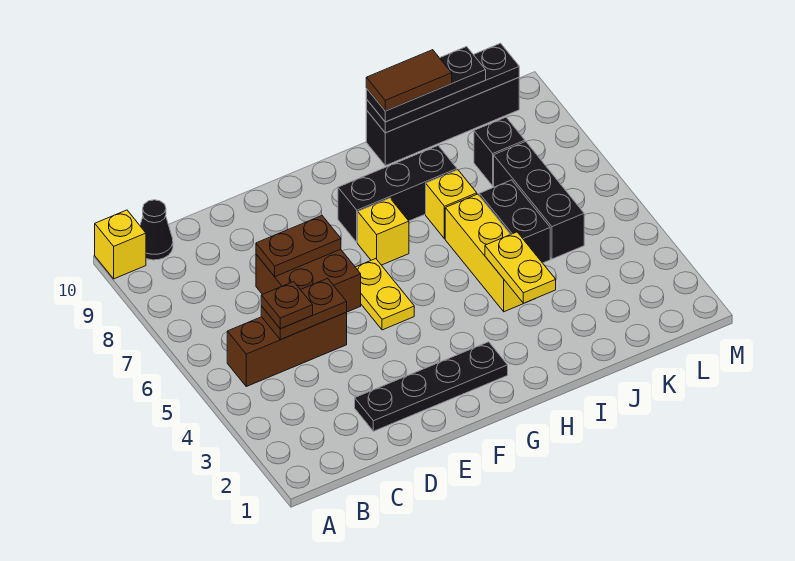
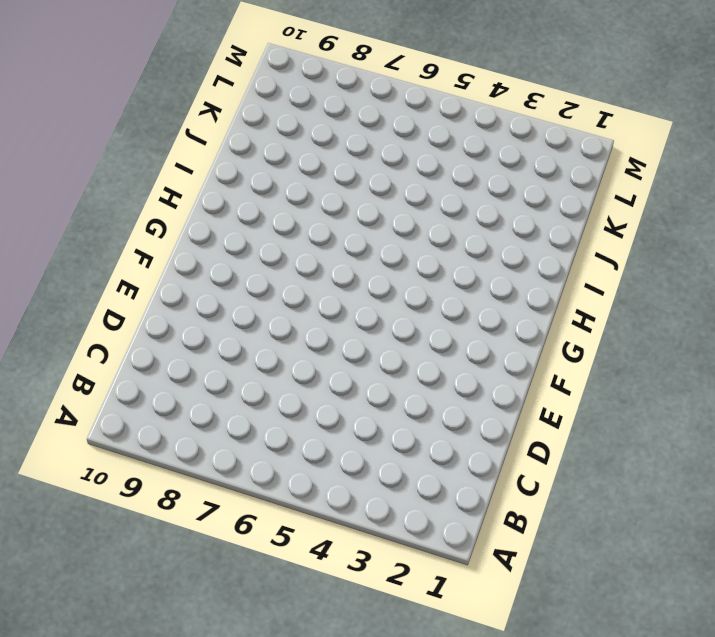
none -> yellow 1x1 brick [95,210,146,279]
none -> brown 1x3 brick [227,312,347,386]
none -> black 1x1 cone [140,200,173,260]

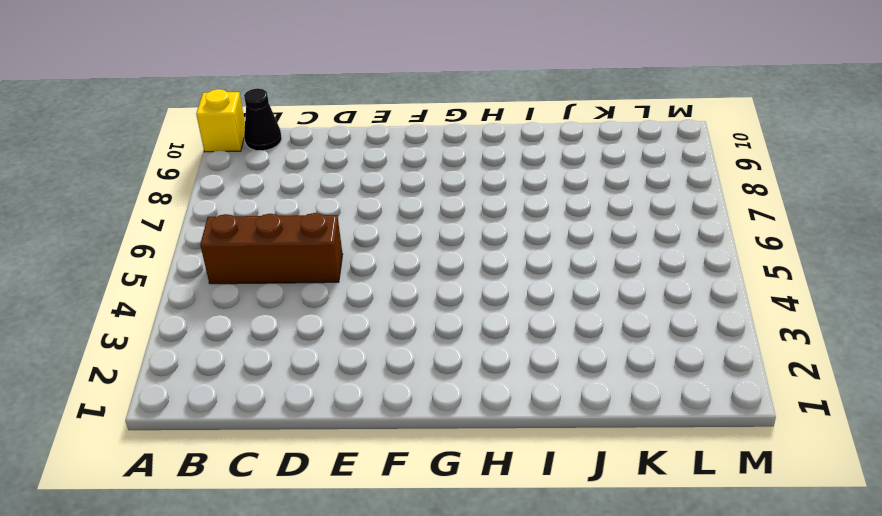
none -> black 1x4 plate [355,342,508,431]
none -> brown 2x2 brick [256,249,361,312]
none -> yellow 1x2 plate [356,259,414,330]

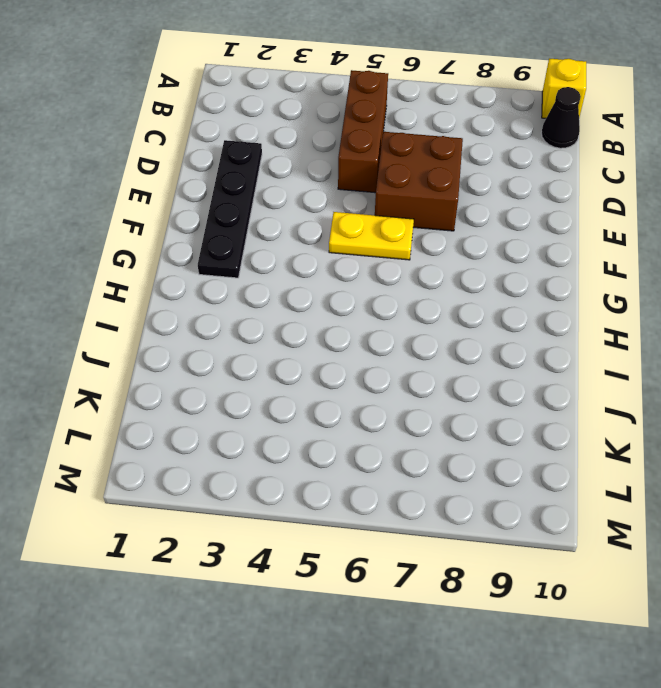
none -> yellow 1x1 brick [358,198,409,265]
none -> black 1x3 brick [338,146,457,243]
none -> yellow 1x3 brick [445,194,524,312]

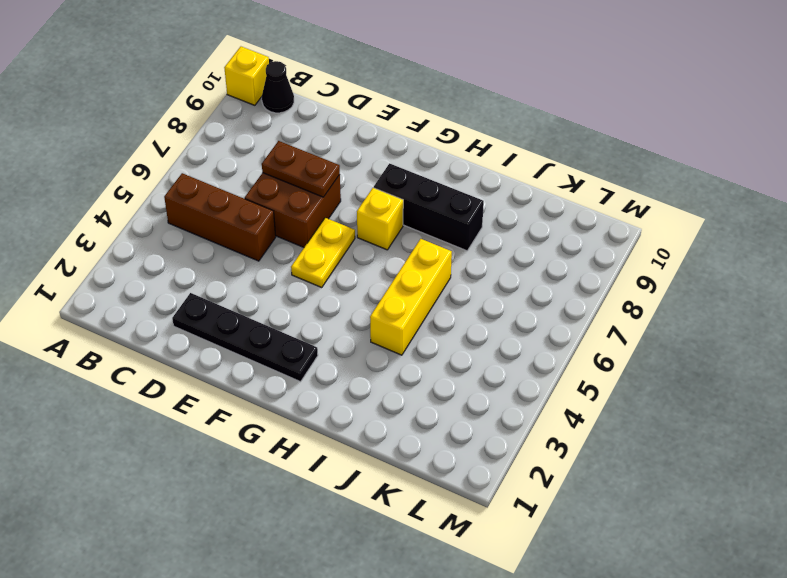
none -> yellow 1x1 brick [426,170,477,239]
none -> black 1x4 brick [366,78,519,166]
none -> black 1x2 brick [479,180,550,263]

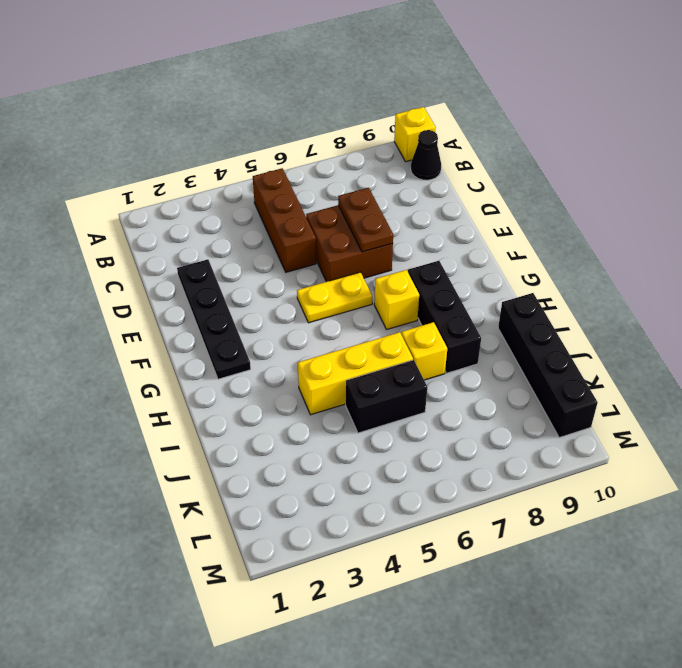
none -> black 1x3 brick [494,142,584,259]
none -> black 1x1 brick [474,117,525,186]
none -> brown 1x2 plate [261,278,347,340]

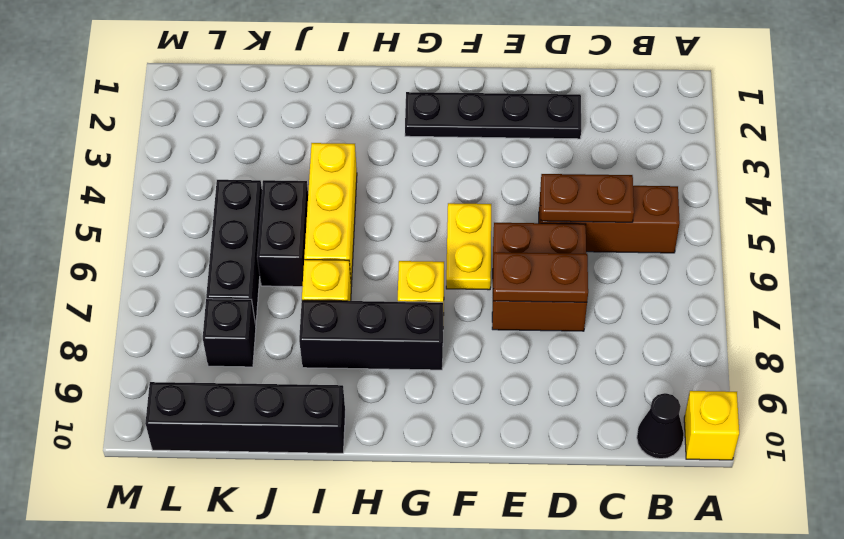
none -> yellow 1x2 plate [485,232,556,303]
none -> black 1x4 plate [366,43,519,133]
none -> brown 1x1 plate [261,282,313,329]

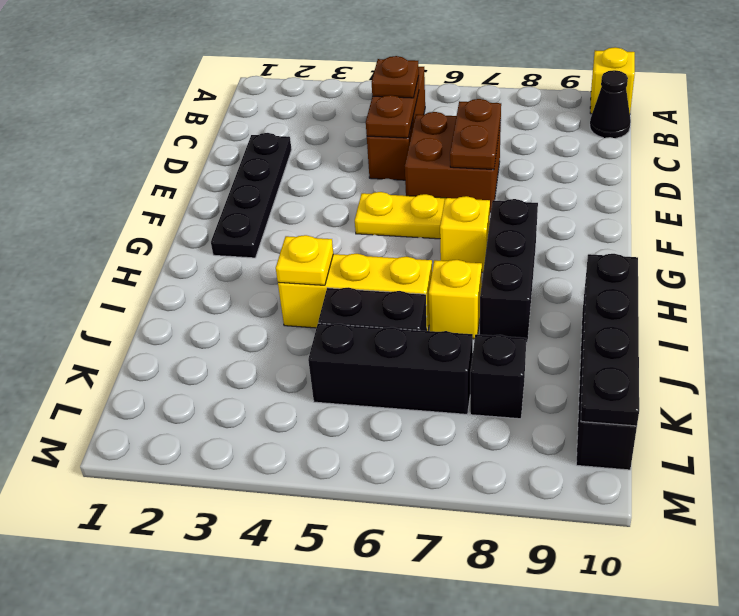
yellow 1x1 plate [276,235,333,285] -> yellow 1x2 plate [485,232,556,303]
none -> black 1x3 plate [366,47,486,122]
none -> brown 1x2 tile [366,50,452,111]

